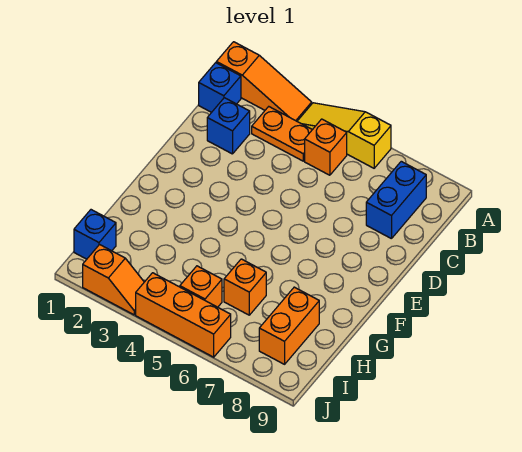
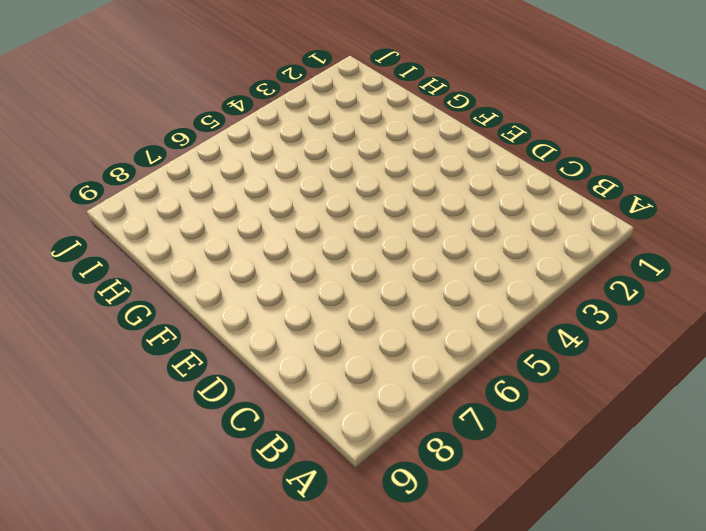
none -> orange 1x3 slope [216,42,312,121]
none -> yellow 1x3 slope [297,103,391,168]
none -> blue 1x1 brick [199,63,241,112]

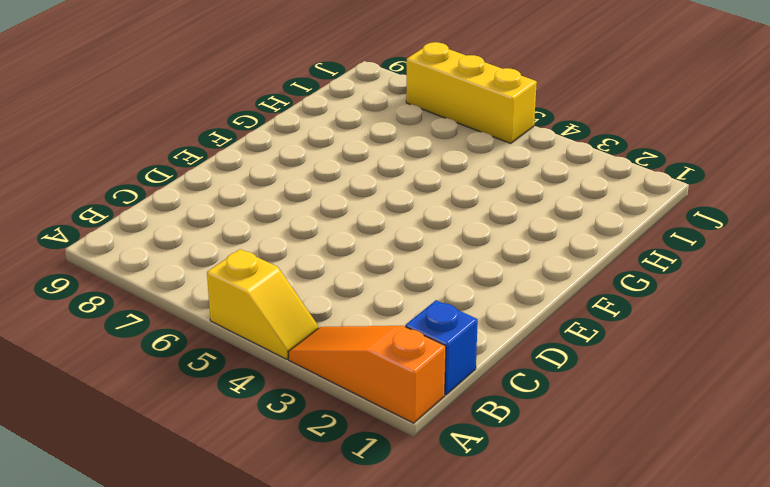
yellow 1x2 slope [207,249,319,359] -> yellow 1x3 slope [297,103,391,168]
yellow 1x3 brick [406,42,537,143] -> orange 1x3 brick [136,273,231,357]
none -> orange 1x2 plate [252,107,312,161]
none -> orange 1x1 brick [305,119,347,175]
none -> blue 1x2 brick [366,161,426,239]

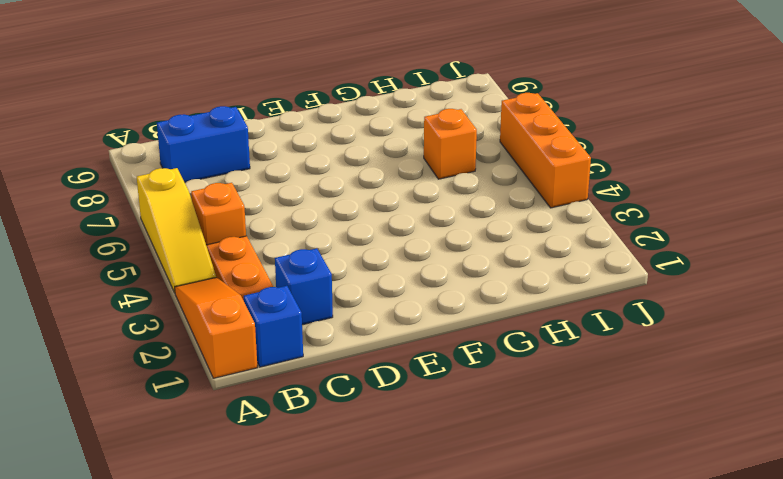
none -> orange 1x2 brick [259,287,319,364]
none -> blue 1x1 brick [74,210,116,259]
none -> orange 1x1 brick [180,266,222,307]

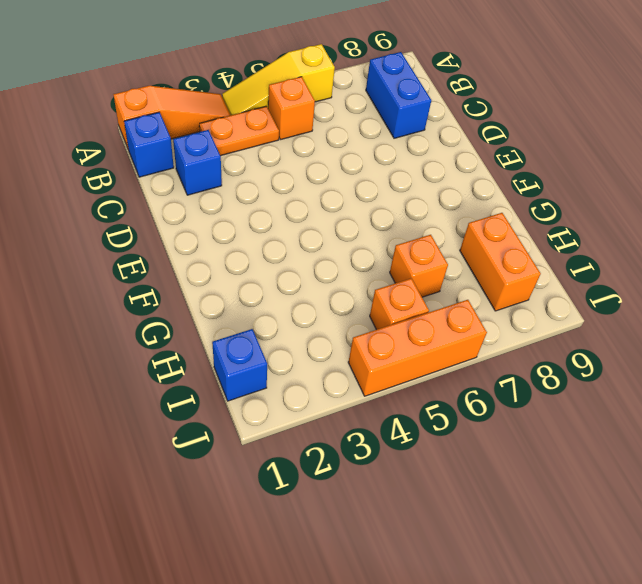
none -> orange 1x2 slope [83,245,144,315]

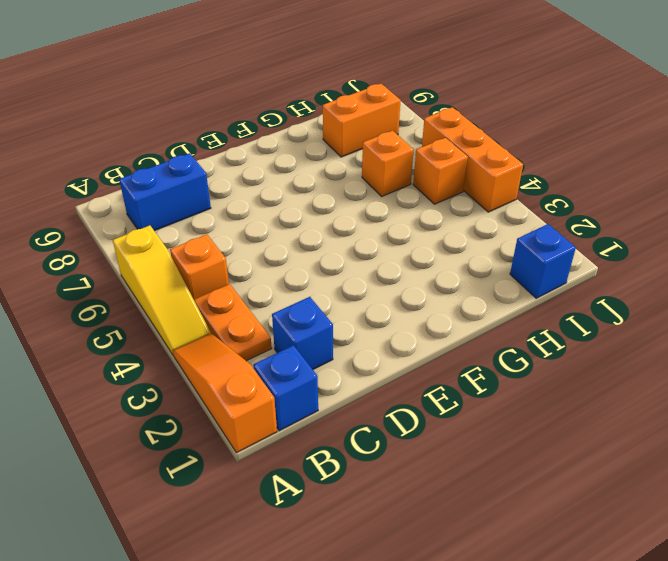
none -> orange 1x2 slope [83,245,144,315]

